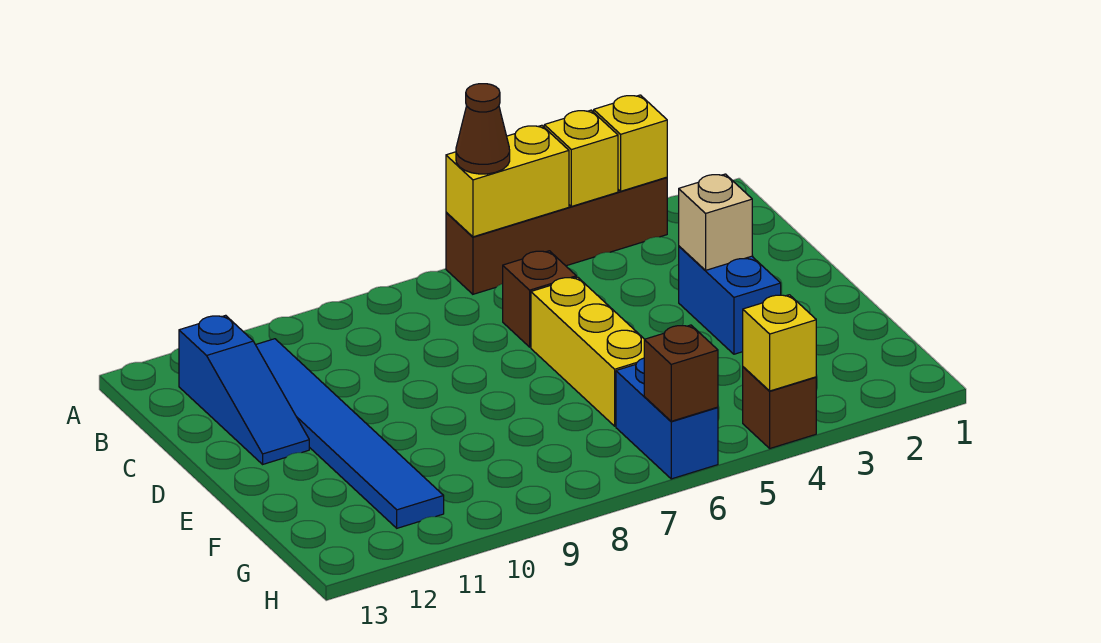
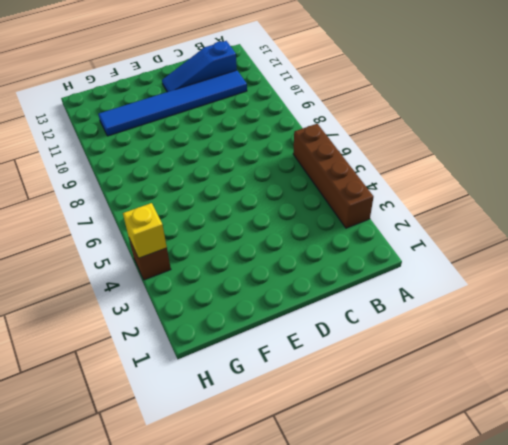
none -> brown 1x1 brick [503,251,576,347]
none -> blue 1x2 brick [679,246,781,354]
none -> yellow 1x3 brick [531,277,644,426]

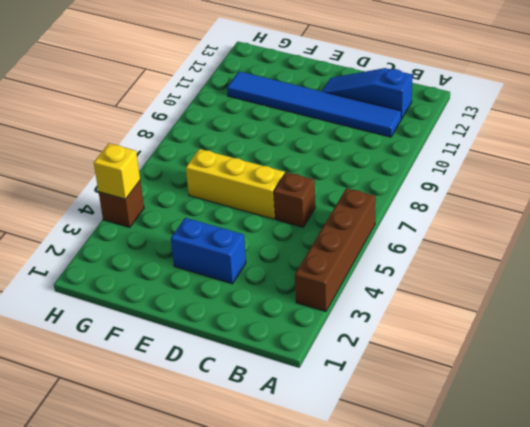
none -> blue 1x2 brick [616,358,718,479]
none -> yellow 1x1 brick [594,95,667,191]
none -> yellow 1x1 brick [544,110,618,206]

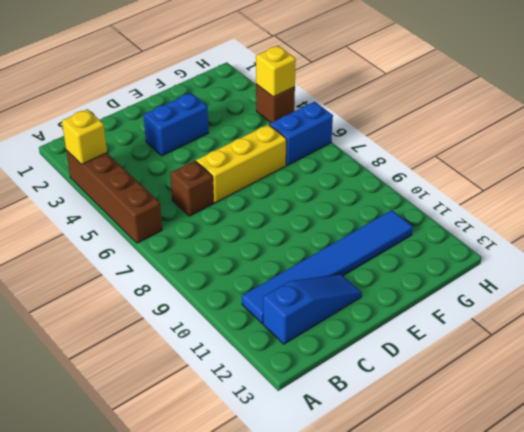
none -> yellow 1x1 brick [544,110,618,206]
none -> yellow 1x2 brick [446,125,569,237]
none -> tan 1x1 brick [679,174,752,270]

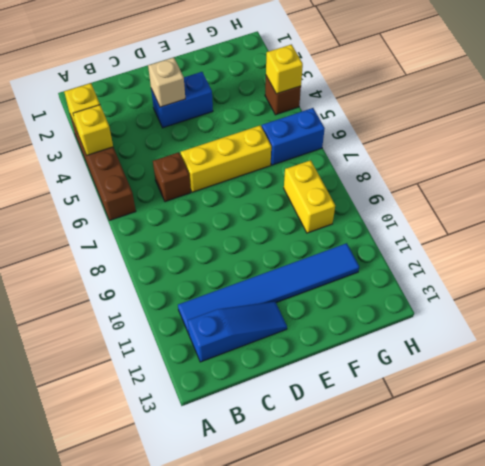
yellow 1x2 brick [284,160,335,233] -> yellow 1x2 brick moved to [446,125,569,237]
none -> brown 1x1 brick [644,325,718,421]
none -> brown 1x1 cone [456,84,510,174]

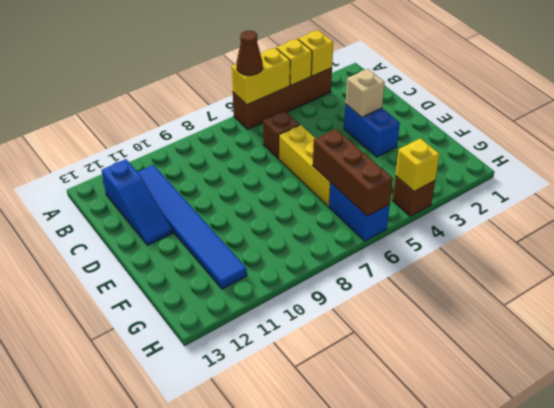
brown 1x3 brick [313,129,393,216] -> brown 1x1 brick [644,325,718,421]

